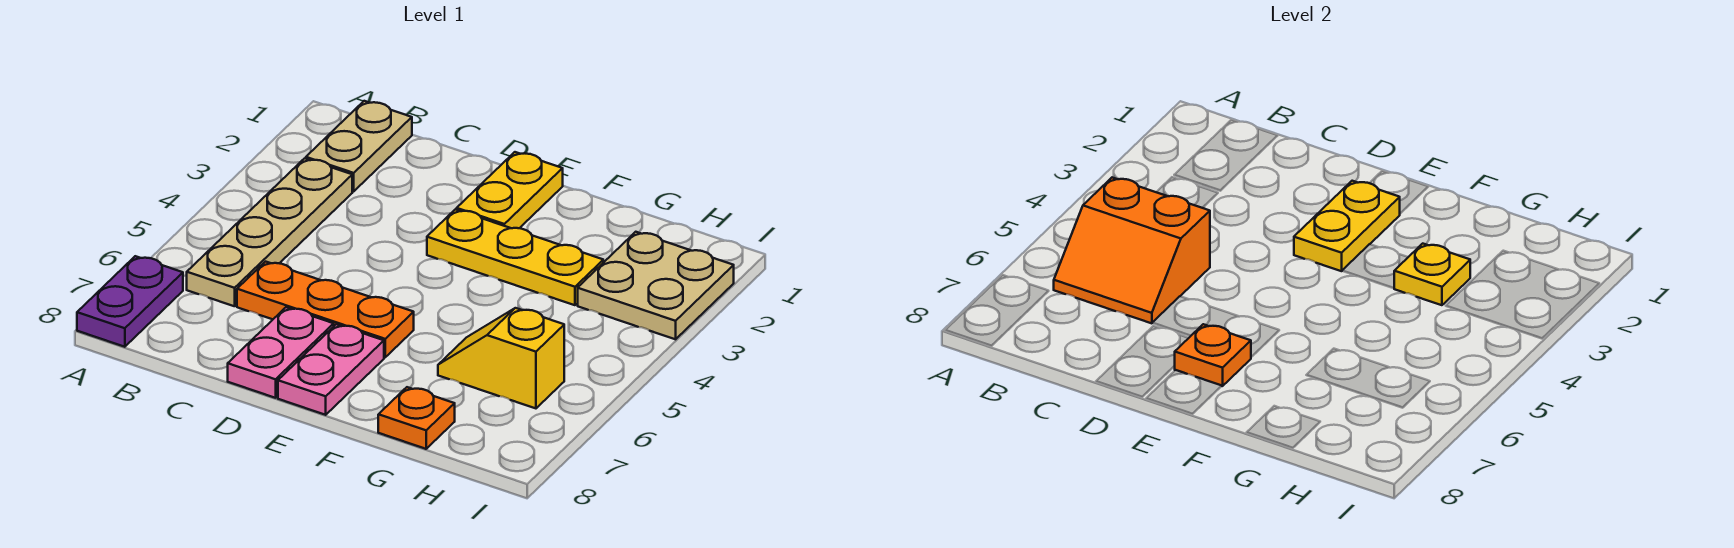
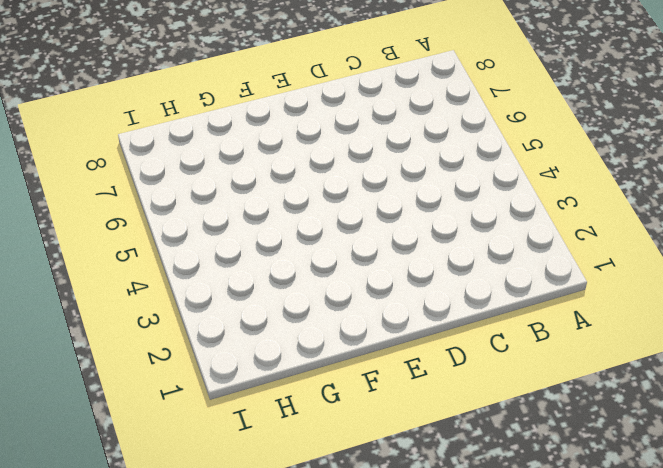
none -> purple 1x2 plate [77,256,183,347]
none -> tan 1x2 plate [306,101,412,191]
none -> tan 1x4 plate [187,158,352,306]

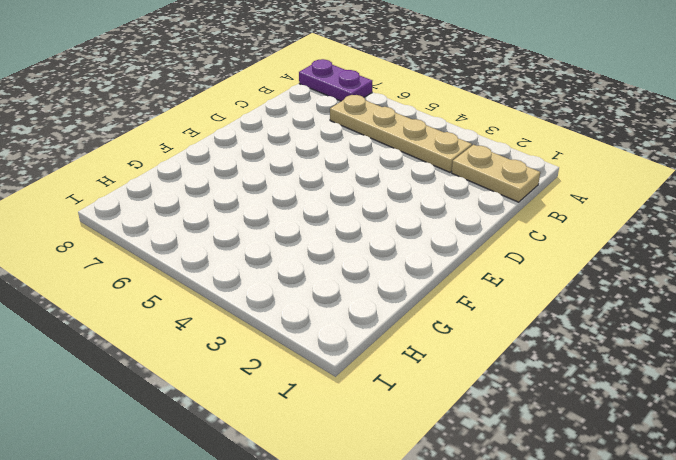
none -> orange 1x3 plate [237,262,414,357]
none -> pink 1x2 plate [228,307,334,398]
none -> yellow 1x2 plate [457,152,563,228]

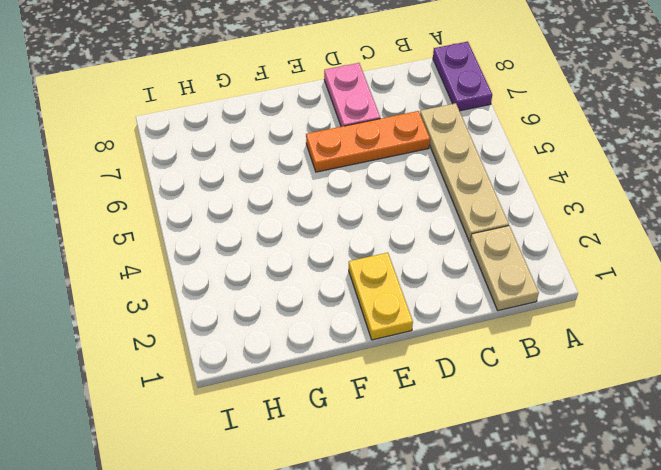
none -> yellow 1x3 plate [427,209,603,305]
none -> pink 1x2 plate [278,324,384,415]
none -> yellow 1x2 slope [438,308,564,408]

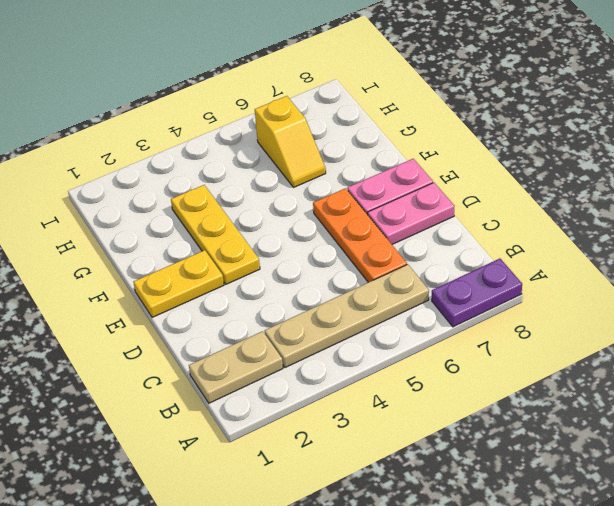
none -> orange 1x1 plate [378,387,455,449]
none -> tan 2x2 plate [578,232,734,339]
none -> orange 2x2 slope [1054,178,1210,323]

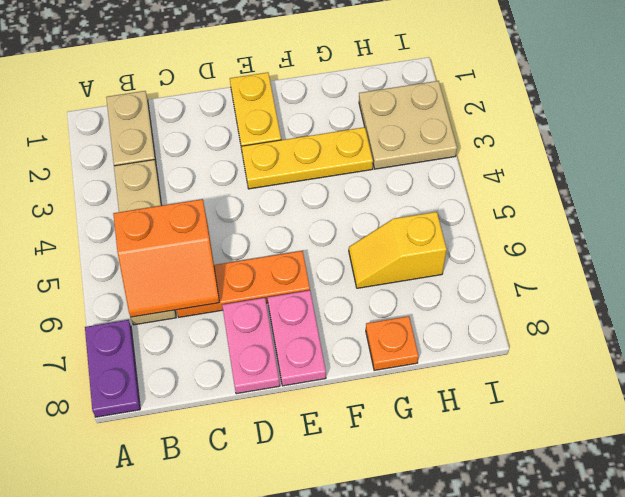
none -> yellow 1x2 plate [1294,181,1400,271]
none -> orange 1x1 plate [1175,324,1251,386]
none -> yellow 1x1 plate [1394,244,1470,305]

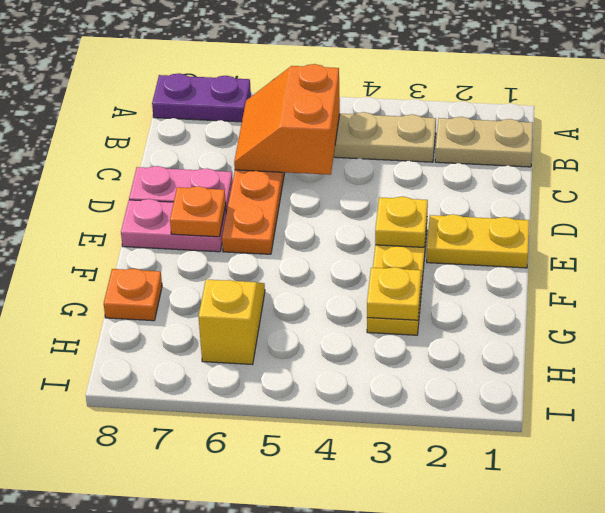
yellow 1x1 plate [375,197,428,247] -> yellow 1x2 plate [1294,181,1400,271]
none -> tan 2x2 plate [578,232,734,339]

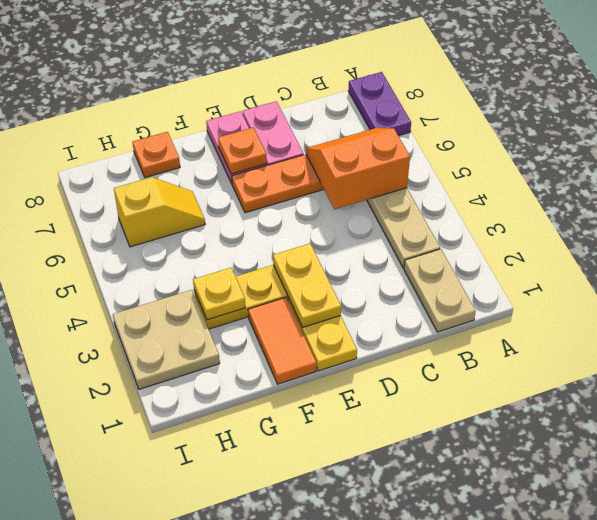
orange 1x2 tile [248,297,316,384] -> none

